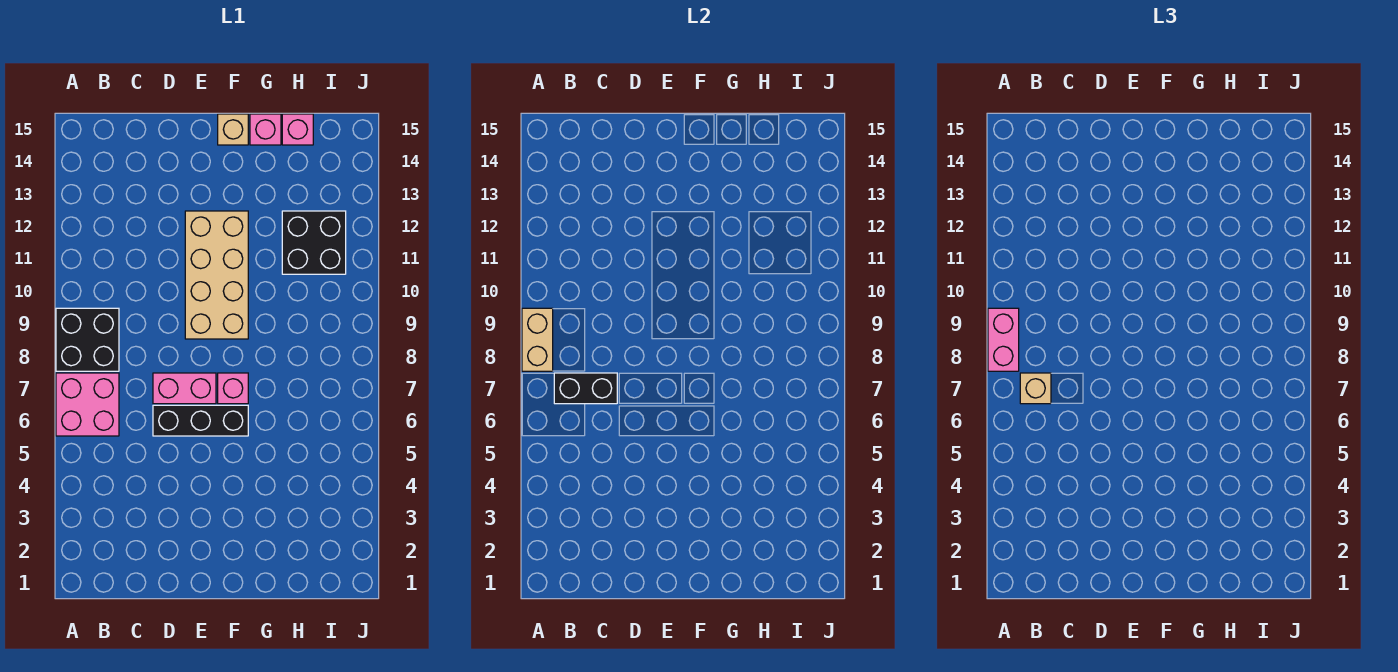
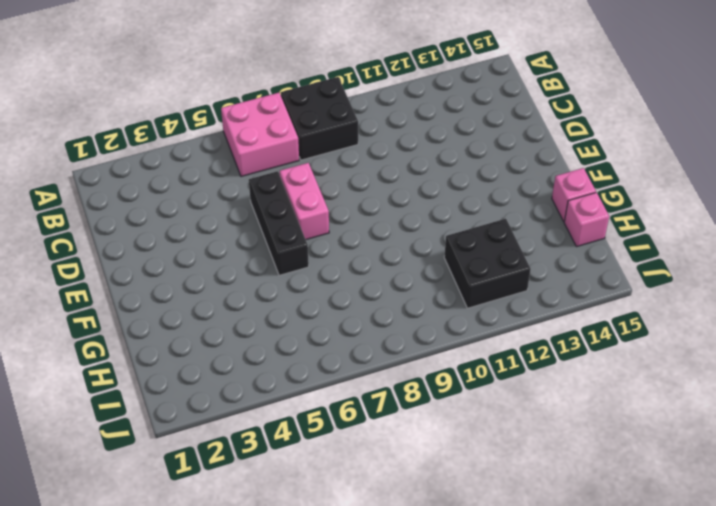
none -> tan 2x4 brick [185,211,248,339]
none -> pink 1x1 brick [218,373,248,404]
none -> tan 1x1 brick [218,114,248,145]

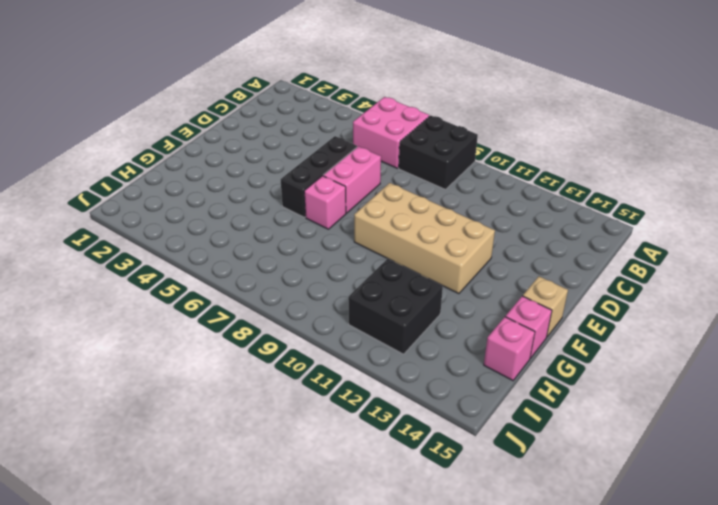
none -> tan 1x2 brick [522,308,553,371]
none -> black 1x2 brick [554,373,617,404]
none -> pink 1x2 brick [988,308,1019,371]

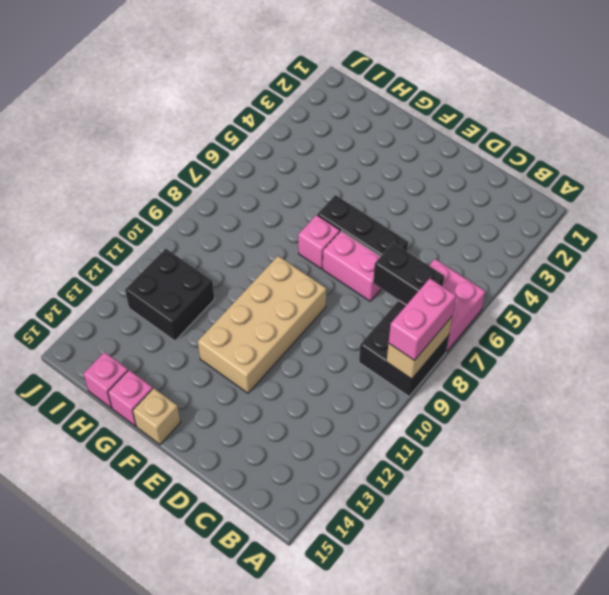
none -> tan 1x1 brick [1020,373,1051,404]

